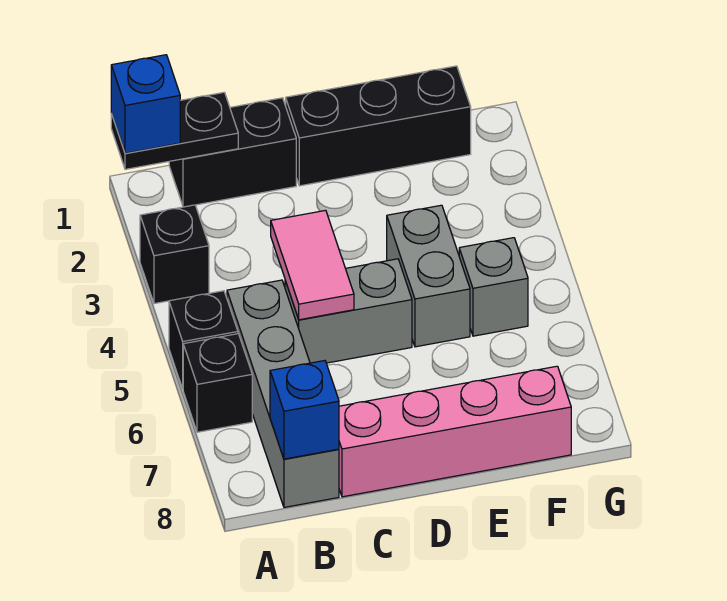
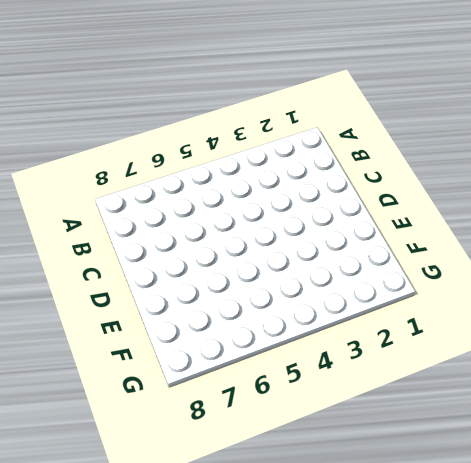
none -> black 1x1 brick [140,205,209,304]
none -> black 1x1 brick [169,291,238,389]
none -> black 1x1 brick [183,334,252,432]

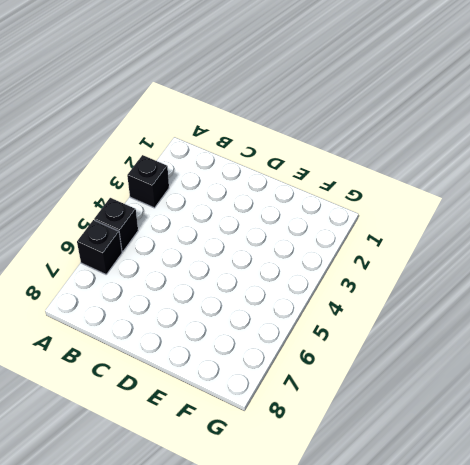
none -> black 1x2 brick [169,98,296,207]
none -> grey 1x4 brick [227,280,339,507]
none -> grey 1x2 brick [285,259,412,363]

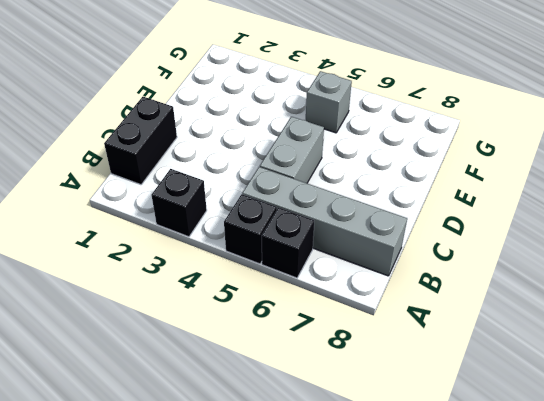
none -> pink 1x4 brick [339,366,571,497]
none -> black 1x3 brick [286,66,471,186]
none -> grey 1x2 brick [387,205,470,347]

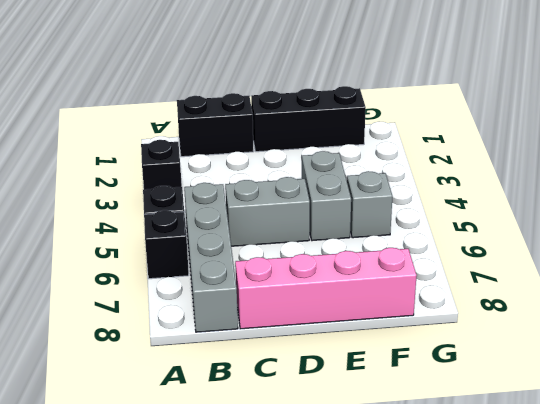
none -> black 1x2 plate [111,92,238,169]
none -> blue 1x1 brick [270,361,339,459]
none -> pink 1x2 tile [271,210,354,320]

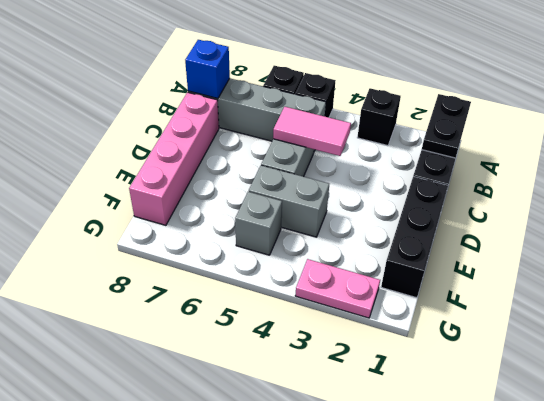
pink 1x2 plate [295,259,380,318] -> none
none -> blue 1x1 brick [111,55,180,153]

